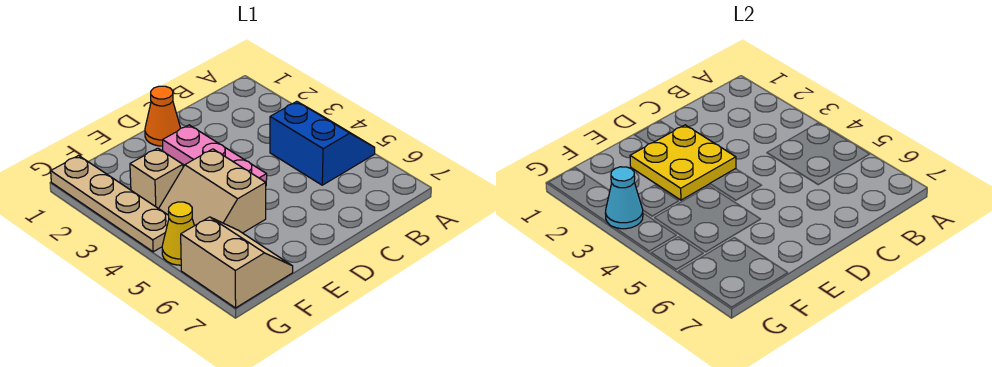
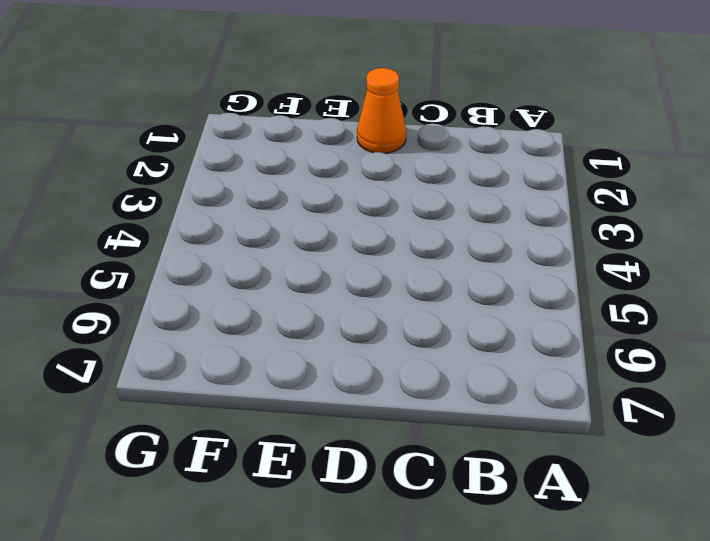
none -> blue 2x2 slope [270,101,375,185]
none -> pink 1x3 plate [163,125,267,183]

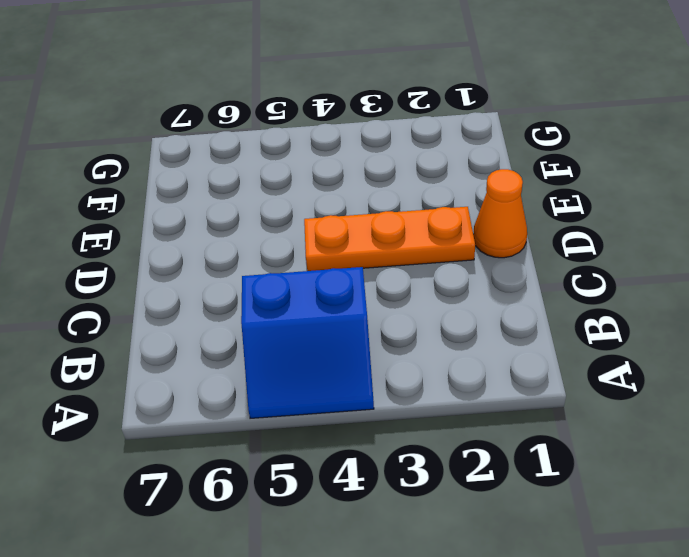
orange 1x3 plate [304,207,475,271] -> pink 1x3 plate [163,125,267,183]
none -> tan 2x2 slope [159,149,266,233]
none -> tan 1x1 brick [130,148,183,209]

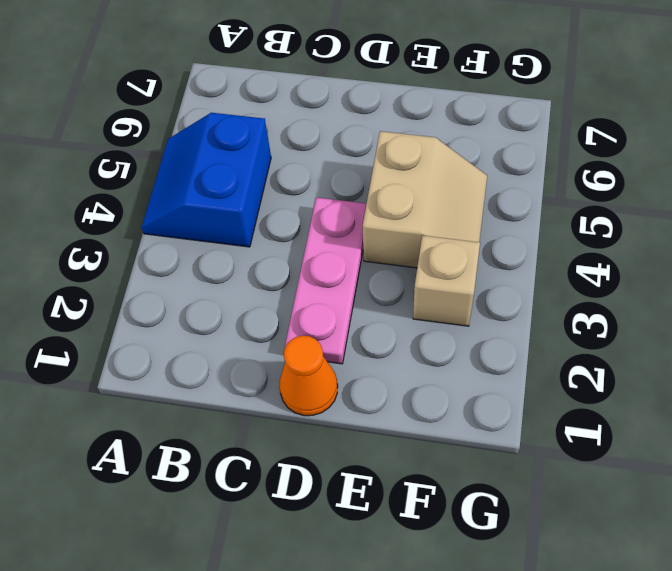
none -> tan 2x2 slope [181,217,293,308]
none -> tan 1x4 plate [51,156,169,252]

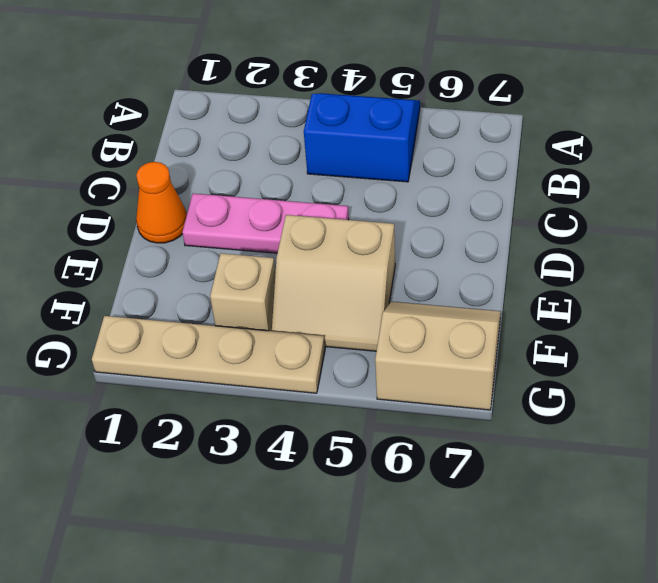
none -> yellow 1x1 cone [162,202,194,265]
none -> yellow 2x2 plate [630,125,736,200]

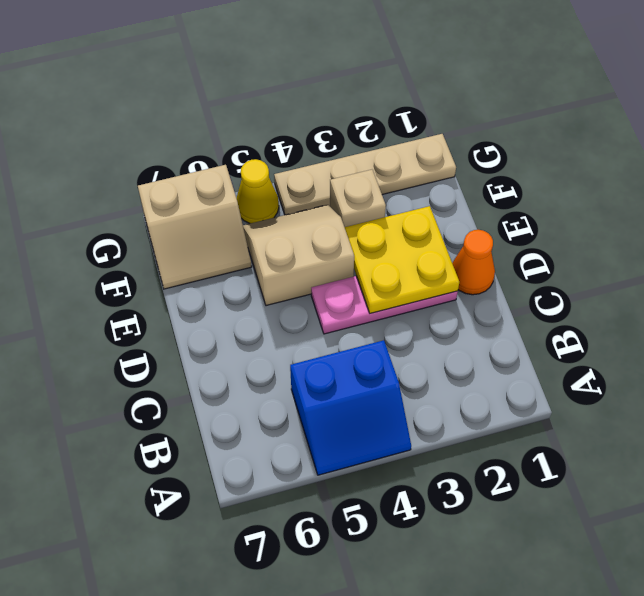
none -> cyan 1x1 cone [606,167,643,229]

